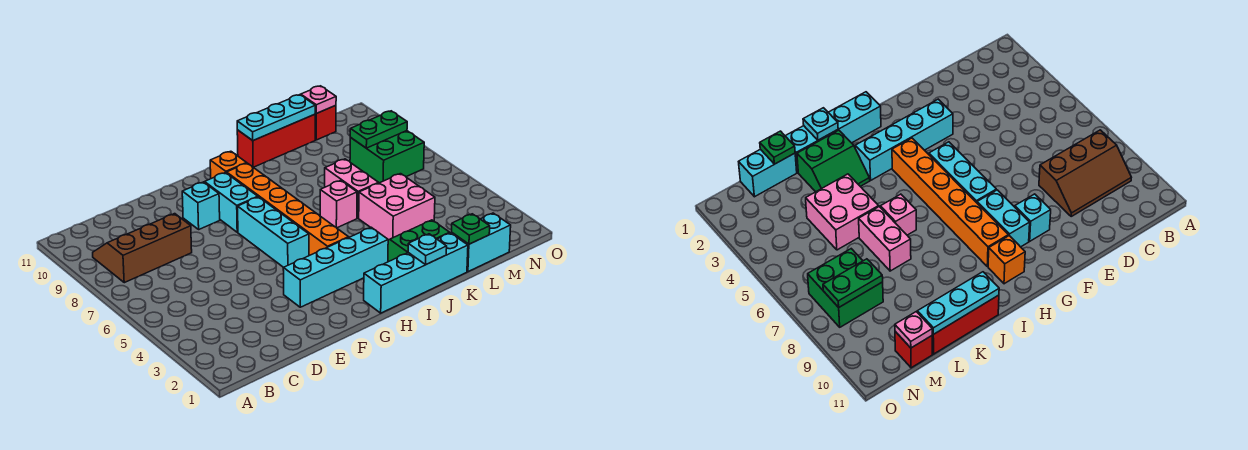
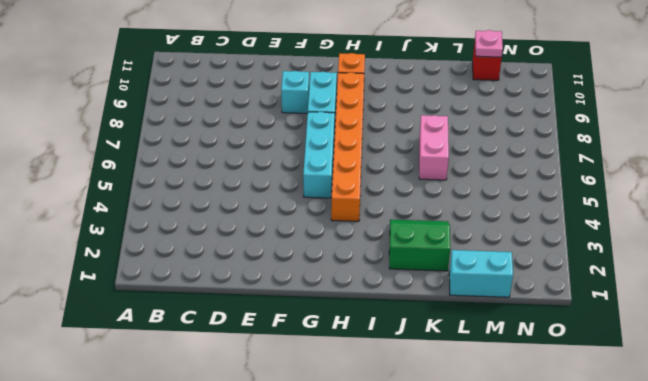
none -> brown 2x3 slope [93,214,192,283]
none -> cyan 1x4 brick [283,227,388,307]
none -> cyan 1x4 brick [364,233,468,313]

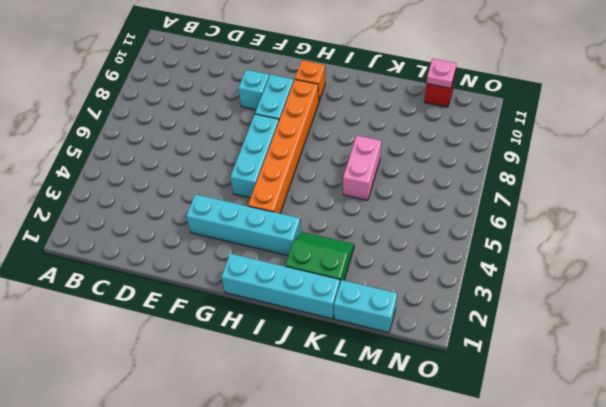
none -> brown 2x3 slope [93,214,192,283]
none -> pink 1x1 brick [320,180,357,228]
none -> red 1x3 brick [237,114,315,167]

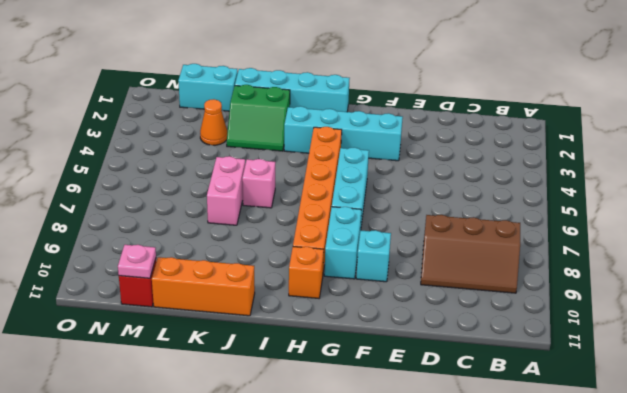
orange 1x3 brick [152,257,255,316] -> red 1x3 brick [237,114,315,167]
orange 1x1 cone [200,99,227,145] -> none
none -> pink 2x2 brick [359,174,435,240]
none -> green 2x2 brick [350,131,424,183]
none -> cyan 1x1 plate [408,234,447,265]

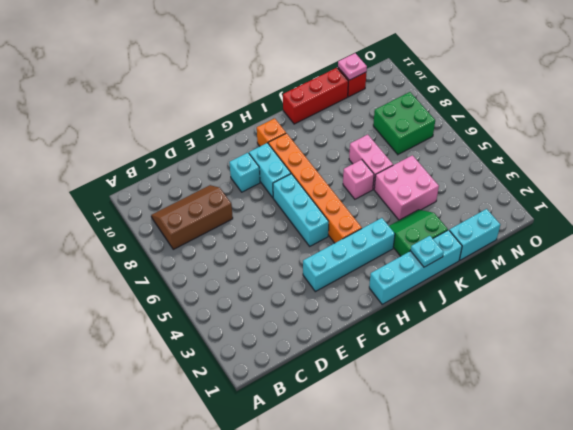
none -> cyan 1x3 plate [237,95,315,141]
none -> green 1x1 plate [452,214,490,244]
none -> green 1x2 plate [350,111,407,148]

